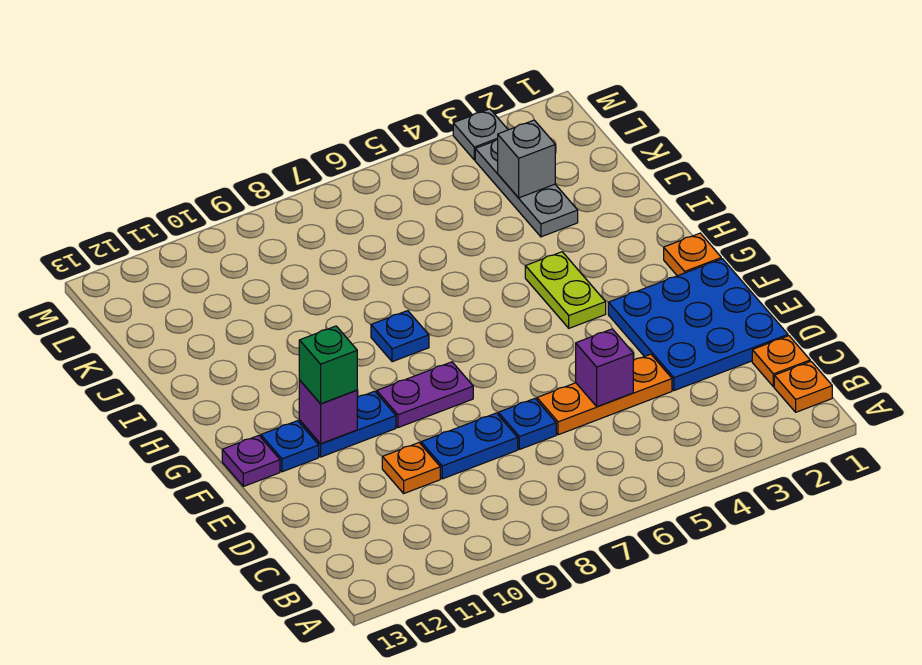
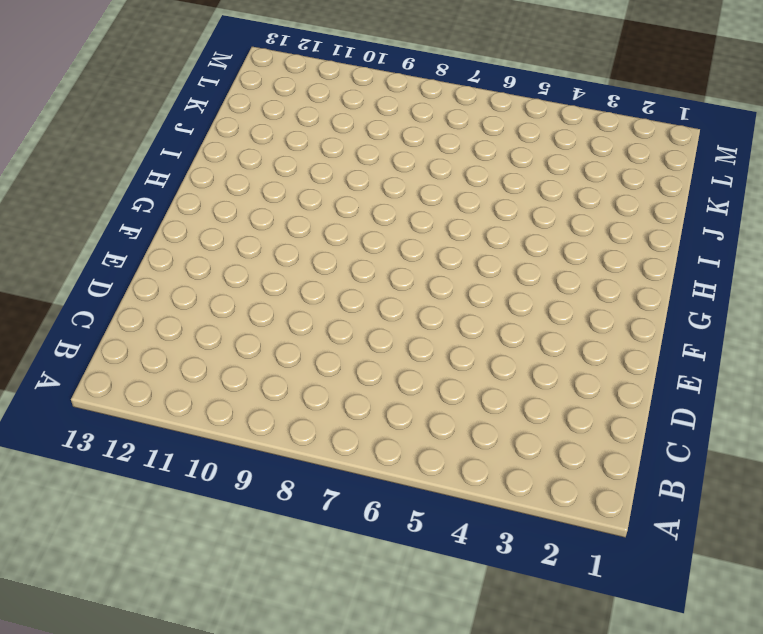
none -> orange 1x1 plate [774,361,832,412]
none -> orange 1x1 plate [752,336,810,387]
none -> blue 3x3 plate [608,259,788,391]

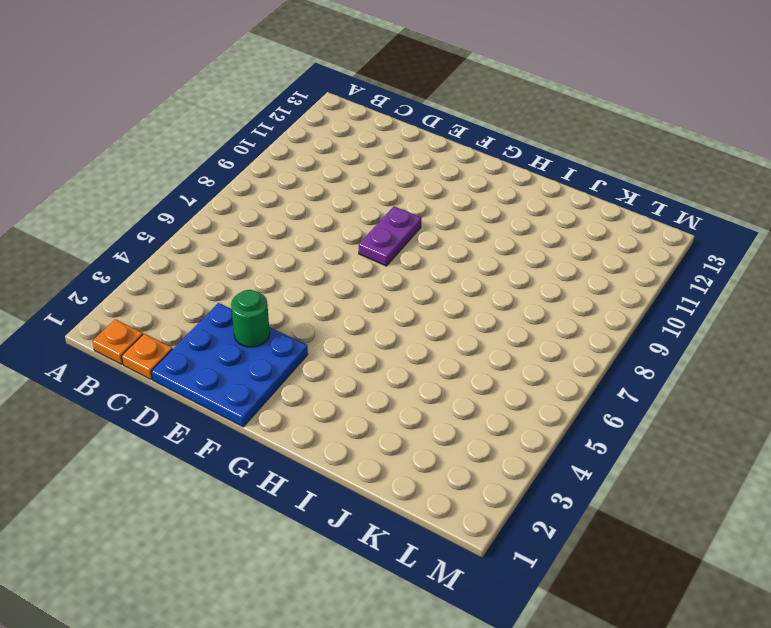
green 1x1 round brick [231,290,270,347] -> none
none -> orange 1x3 plate [537,354,672,435]
none -> blue 1x1 plate [498,399,556,449]
none -> blue 1x2 plate [421,413,518,479]

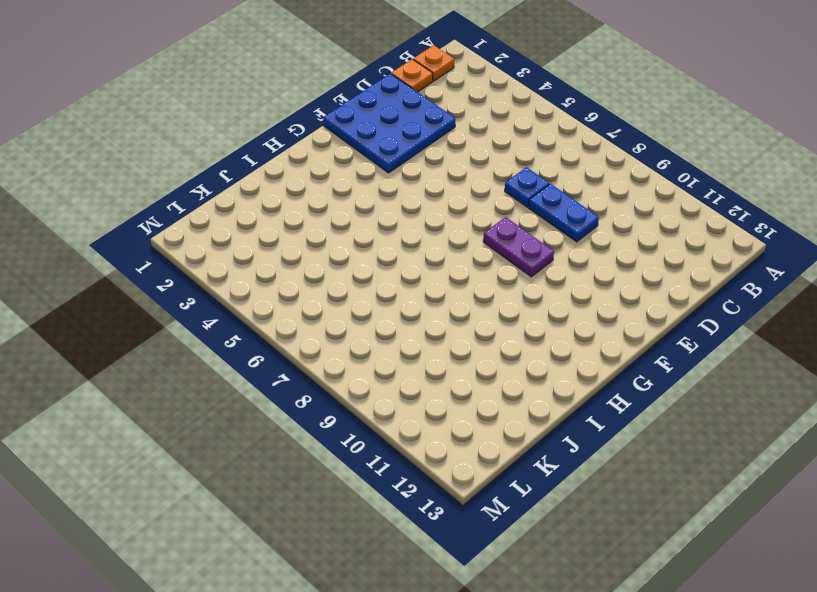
none -> orange 1x3 plate [537,354,672,435]
none -> orange 1x1 plate [382,443,440,493]
none -> blue 1x2 plate [299,391,396,457]

